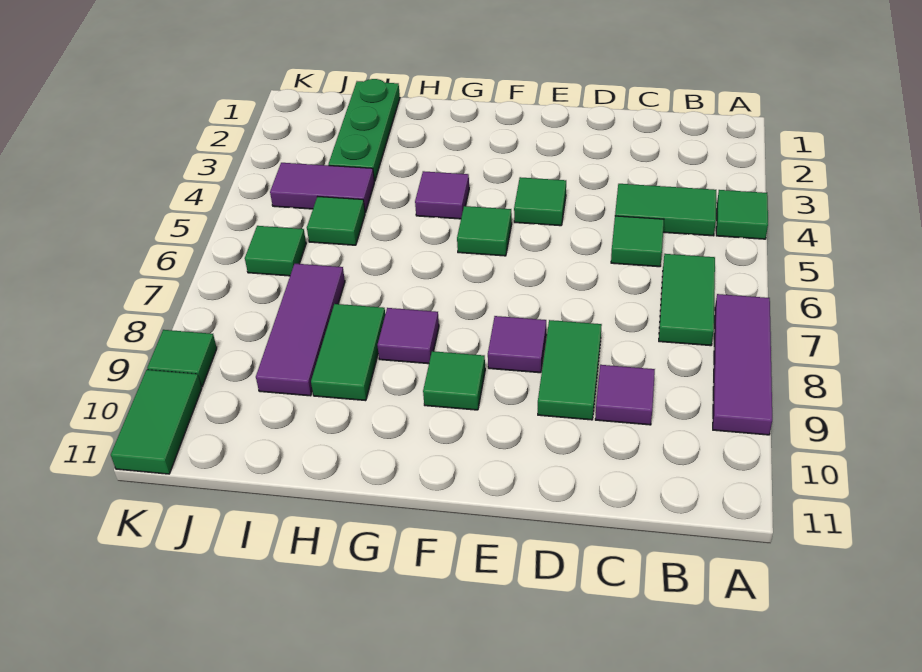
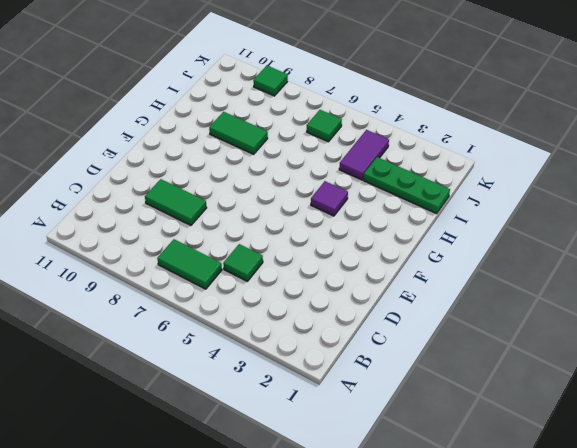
none -> green 1x1 tile [716,190,768,239]
none -> purple 1x3 tile [713,294,772,435]
none -> green 1x2 tile [615,184,716,236]

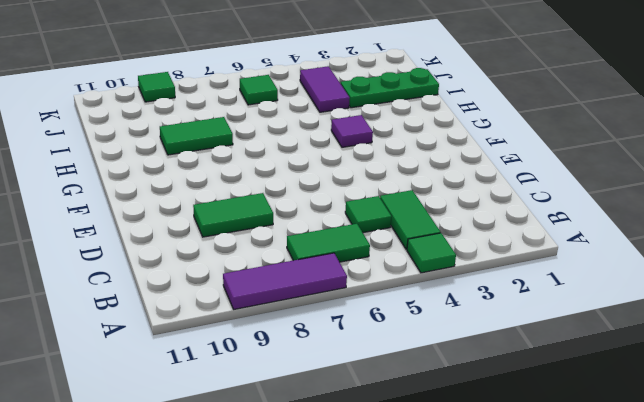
none -> purple 1x1 tile [595,365,655,425]
none -> green 1x1 tile [514,177,566,226]
none -> purple 1x1 tile [488,316,546,373]

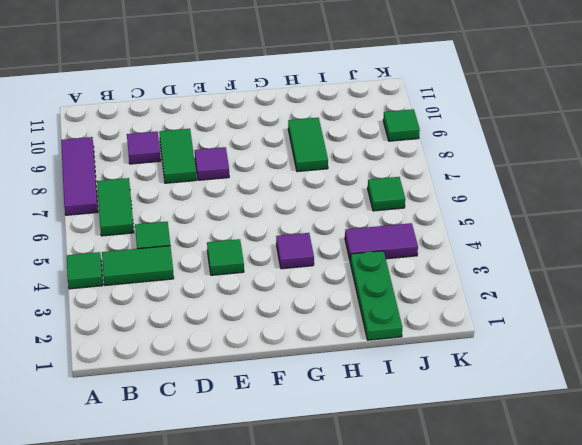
none -> green 1x1 tile [457,206,512,256]
none -> green 1x1 tile [423,351,485,410]
none -> purple 1x1 tile [378,308,439,364]

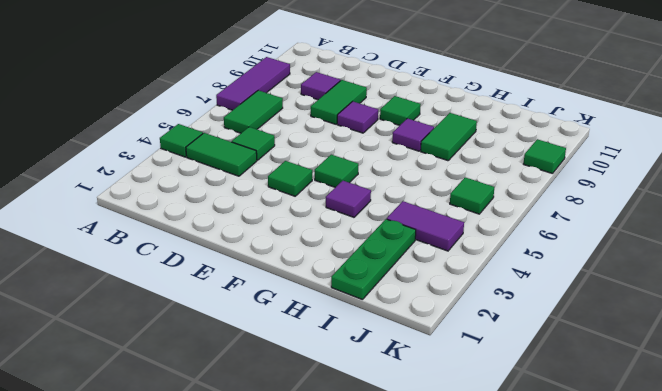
none -> green 1x1 tile [307,197,365,245]
none -> purple 1x3 tile [256,264,345,396]
none -> green 1x2 tile [111,370,202,474]

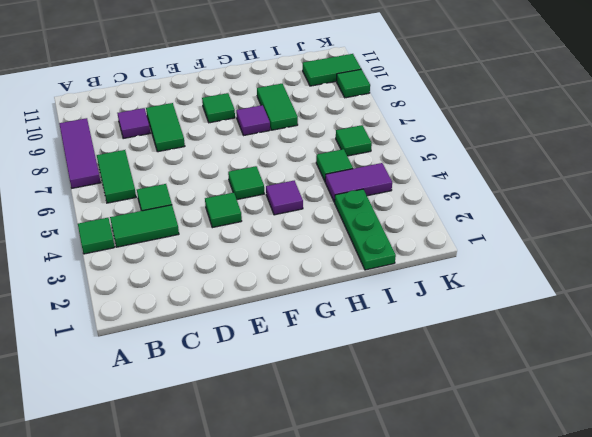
green 1x2 tile [303,54,361,86] -> green 1x2 tile turned to [111,370,202,474]
none -> purple 1x1 tile [488,316,546,373]
none -> purple 1x3 tile [256,264,345,396]

